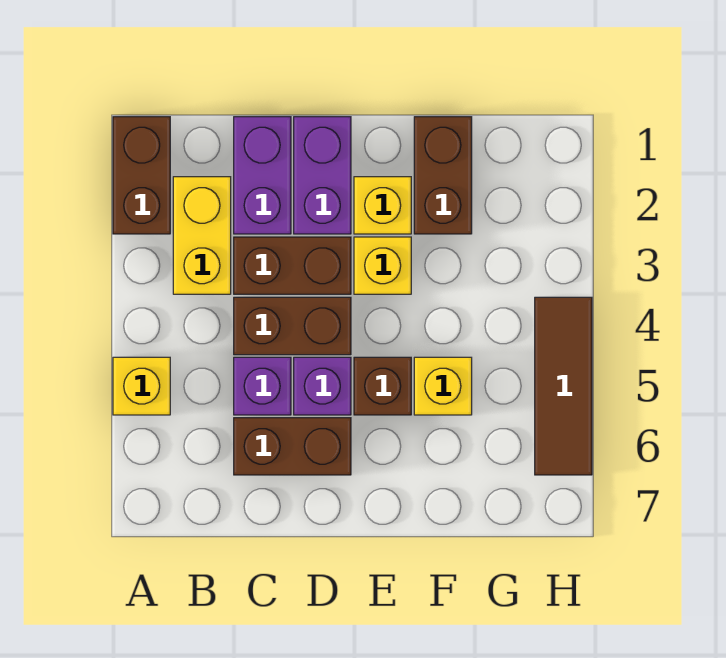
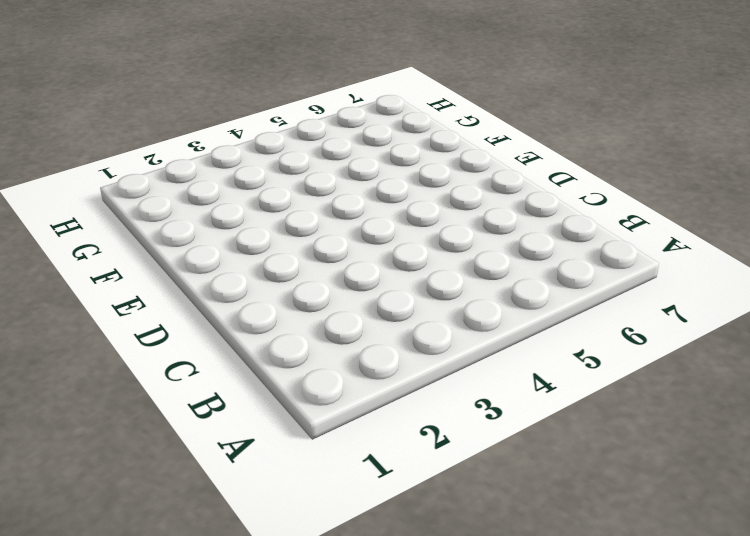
none -> brown 1x2 brick [113,117,170,234]
none -> yellow 1x1 brick [113,357,170,415]
none -> yellow 1x2 brick [173,177,231,294]

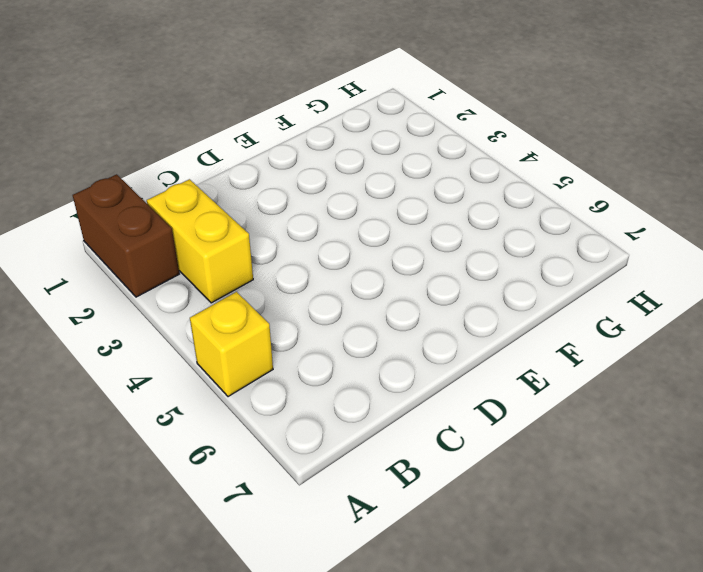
none -> purple 1x2 brick [234,117,291,234]
none -> brown 1x2 brick [234,237,351,294]
none -> brown 1x2 brick [234,297,351,355]

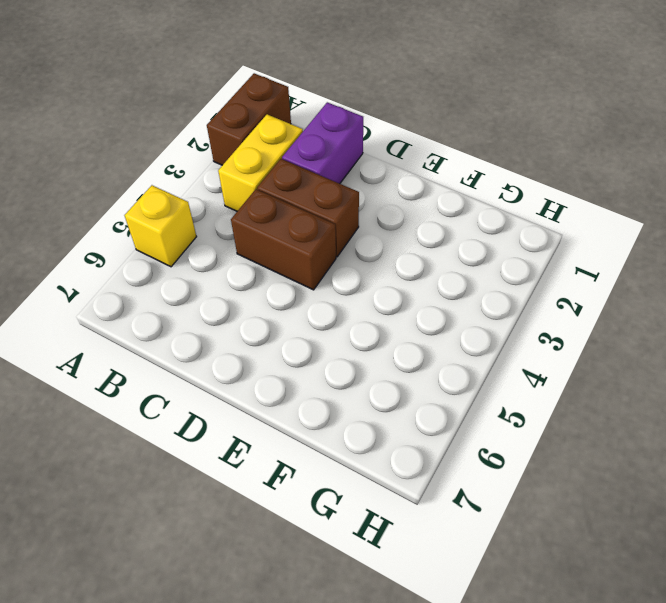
none -> purple 1x1 brick [234,357,291,415]
none -> brown 1x2 brick [234,418,351,475]
none -> purple 1x2 brick [294,117,351,234]

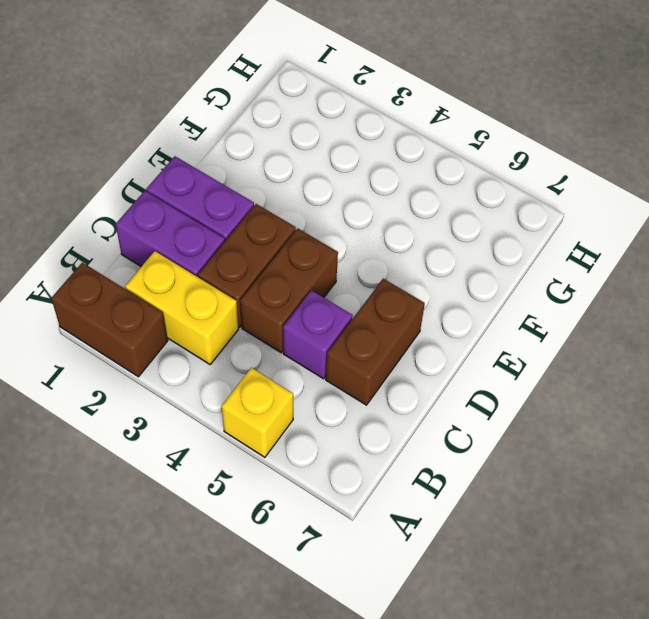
none -> purple 1x1 brick [294,357,351,415]
none -> yellow 1x1 brick [354,177,411,234]
none -> yellow 1x1 brick [354,237,411,294]

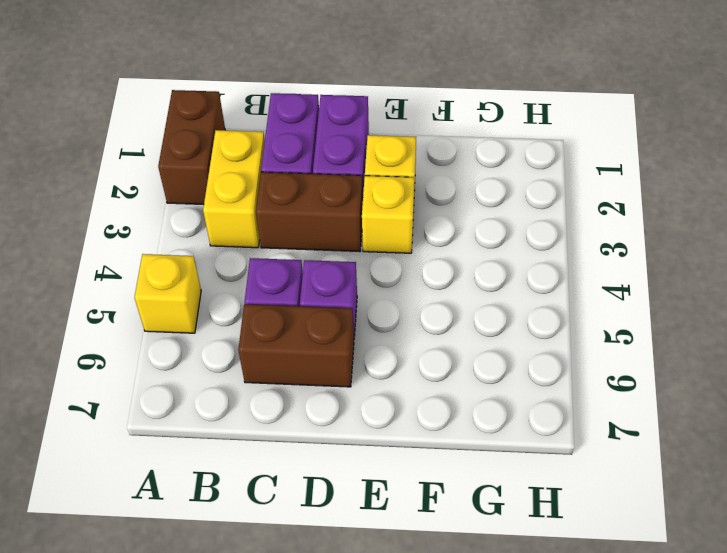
none -> brown 1x2 brick [234,297,351,355]
none -> brown 1x1 brick [354,357,411,415]
none -> brown 1x2 brick [414,117,472,234]

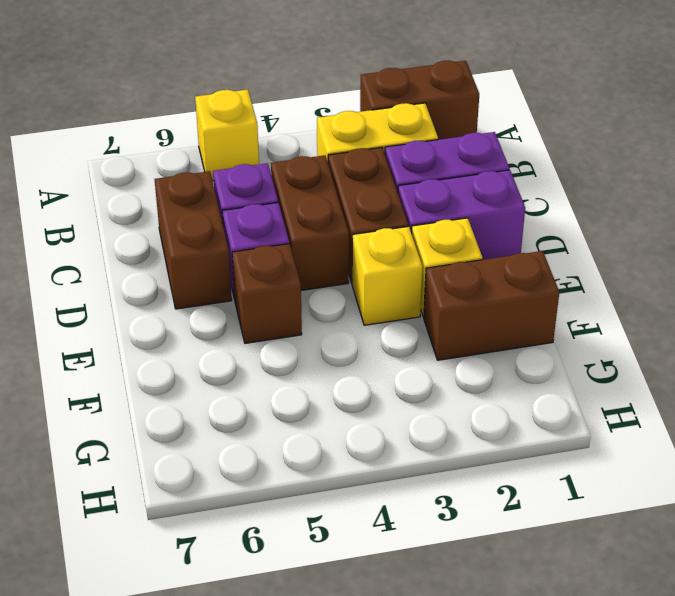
none -> yellow 1x1 brick [414,357,472,415]
none -> brown 1x3 tile [535,297,592,475]

